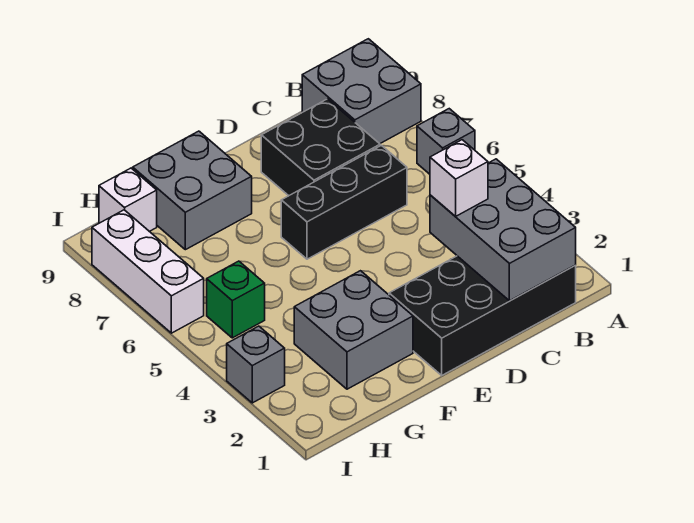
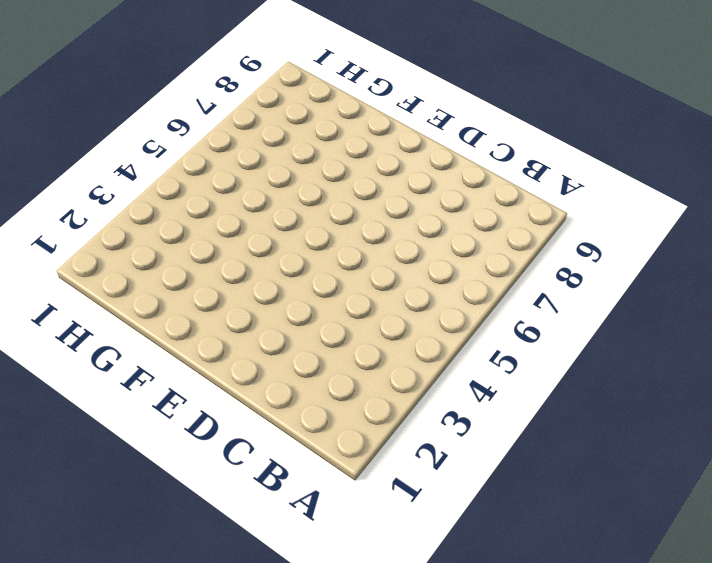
none -> grey 1x1 brick [417,109,475,174]
none -> grey 2x2 brick [302,39,421,144]
none -> black 2x4 brick [389,256,576,375]

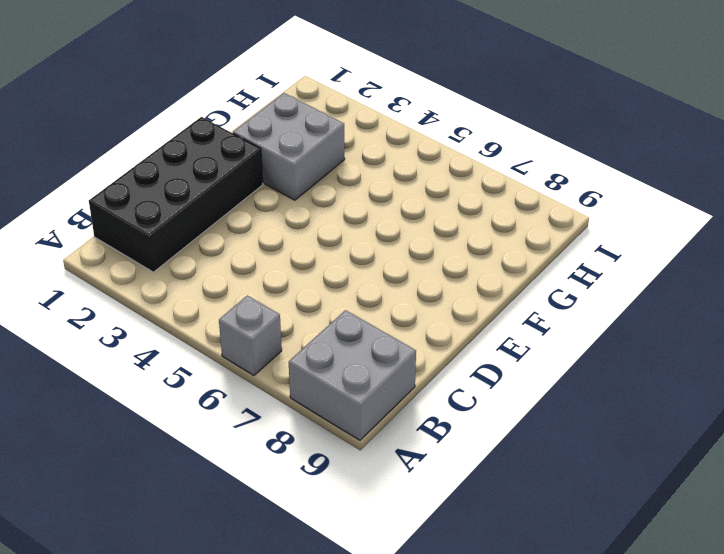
none -> black 1x3 brick [281,145,407,259]
none -> black 2x2 brick [261,99,380,196]
none -> grey 2x2 brick [133,131,252,250]

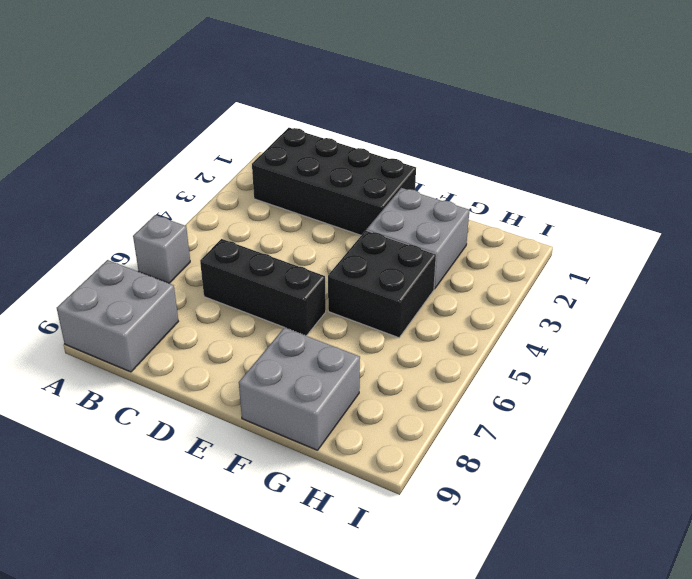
black 2x2 brick [328,230,436,338] -> black 2x2 brick moved to [261,99,380,196]
none -> green 1x1 brick [207,261,265,338]
none -> white 1x1 brick [99,168,157,231]
none -> grey 1x1 brick [227,326,285,403]

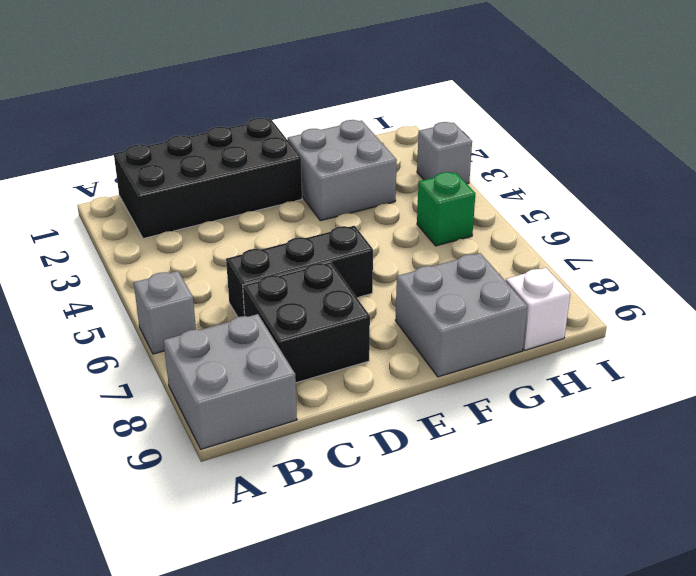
none -> white 1x3 brick [92,210,204,333]
none -> grey 2x3 brick [430,159,576,301]
none -> white 1x1 brick [430,140,488,217]

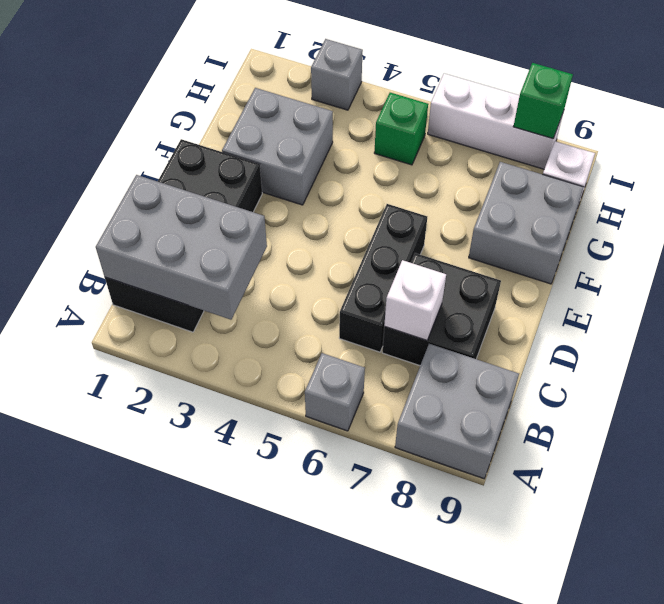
white 1x1 brick [384,260,446,341] -> white 1x1 brick moved to [430,140,488,217]
green 1x1 brick [513,63,573,139] -> none

